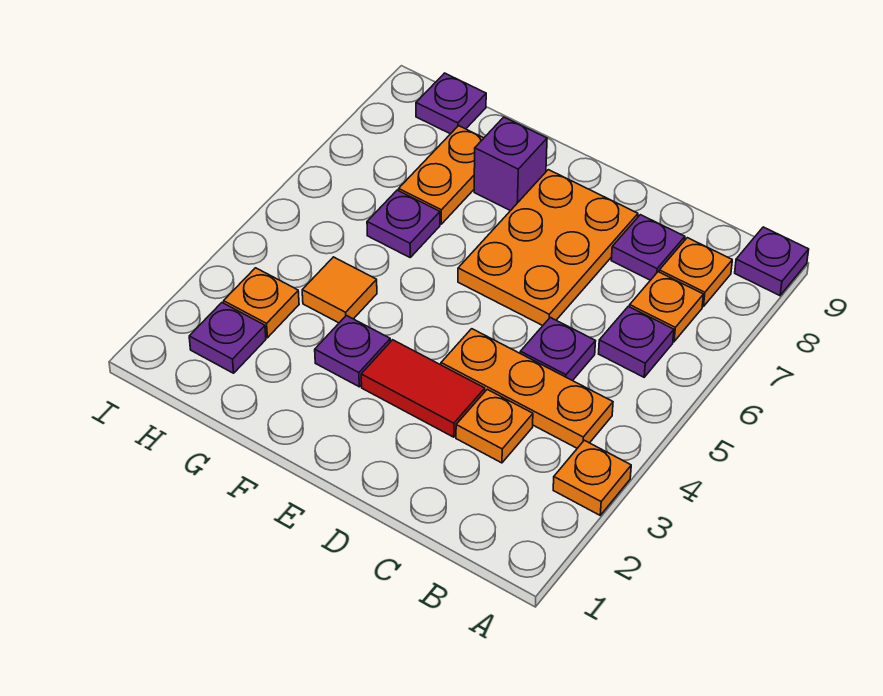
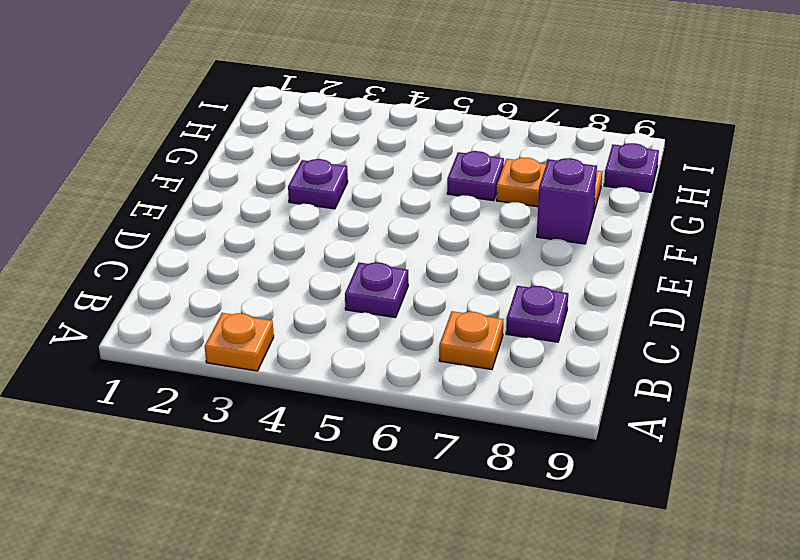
none -> purple 1x1 plate [735,227,809,296]
none -> orange 1x3 plate [441,329,613,448]
none -> purple 1x1 plate [599,306,674,377]

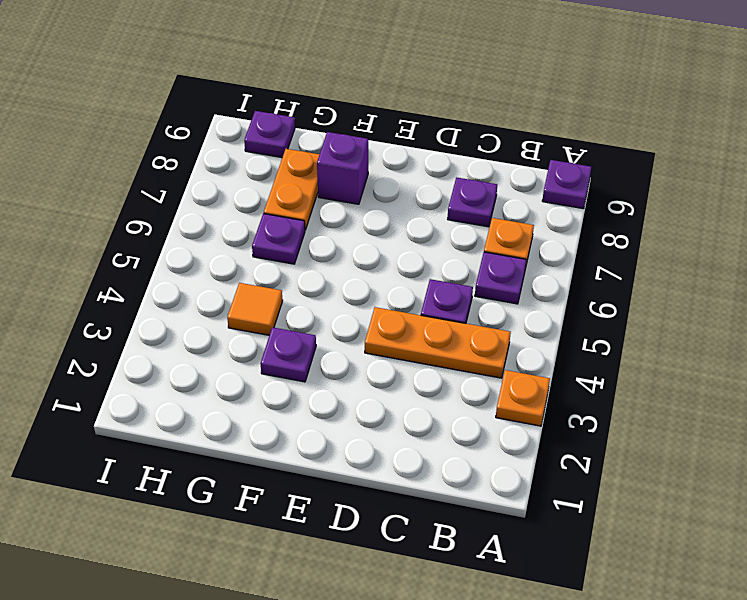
none -> orange 1x1 plate [659,238,732,307]
none -> orange 1x1 plate [456,389,533,463]
none -> red 1x2 tile [361,340,485,437]

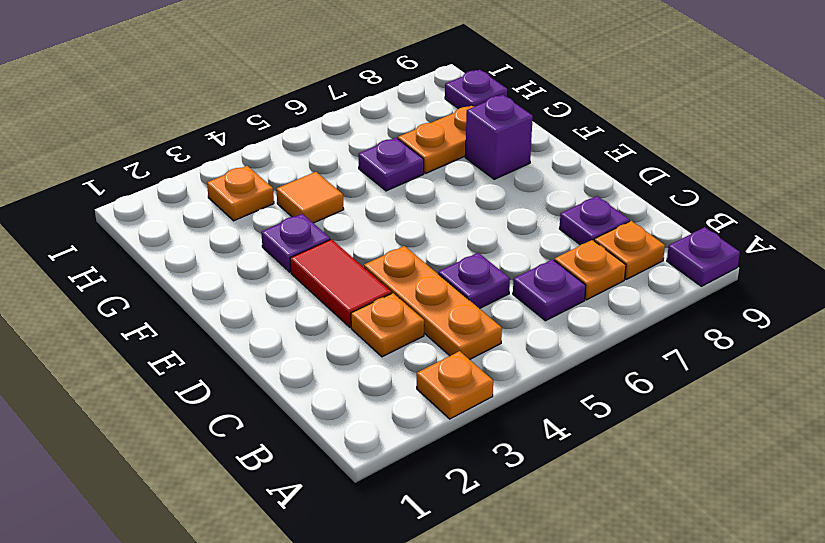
none -> orange 2x3 plate [458,170,638,326]
none -> purple 1x1 plate [189,303,266,373]

